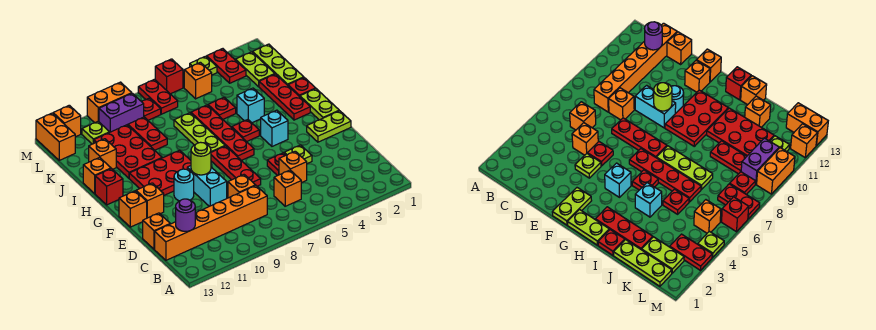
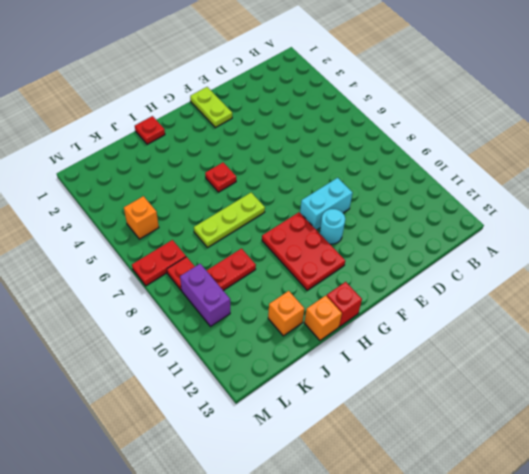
none -> orange 1x1 brick [274,170,301,206]
none -> orange 1x6 brick [155,186,267,260]
none -> orange 1x1 brick [279,151,307,183]
none -> orange 1x1 brick [228,175,256,198]

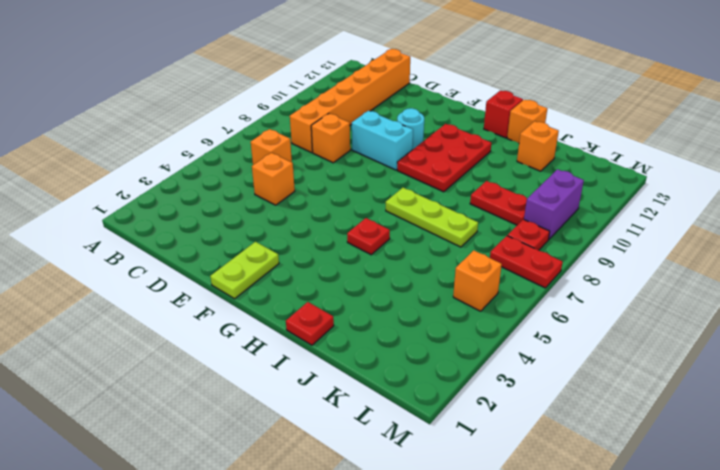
none -> orange 1x1 brick [143,213,170,249]
none -> lime 1x1 plate [284,145,312,164]
none -> red 1x1 plate [267,153,286,176]
none -> red 1x3 plate [211,146,261,186]

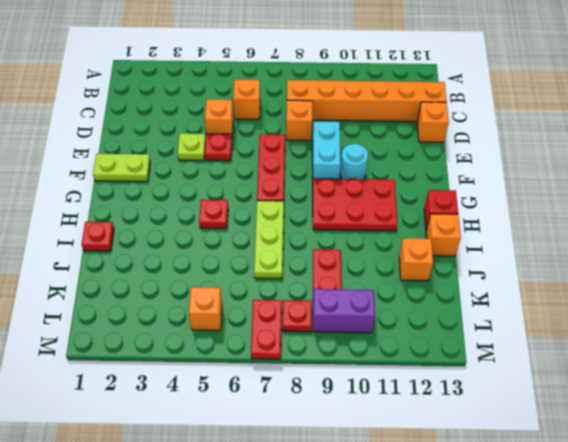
none -> orange 1x1 brick [136,183,164,218]
none -> orange 1x1 brick [119,191,147,227]
none -> lime 1x2 plate [300,89,339,120]
none -> cyan 1x1 brick [261,110,288,146]

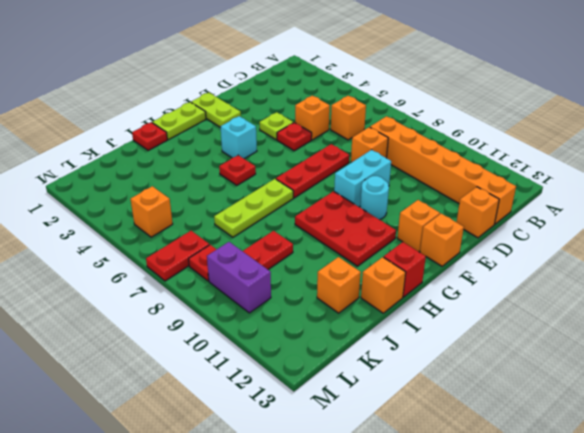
none -> red 1x4 plate [191,105,254,161]
none -> red 1x3 plate [259,74,310,120]
none -> cyan 1x1 brick [237,88,264,123]
none -> red 2x3 plate [94,125,162,178]

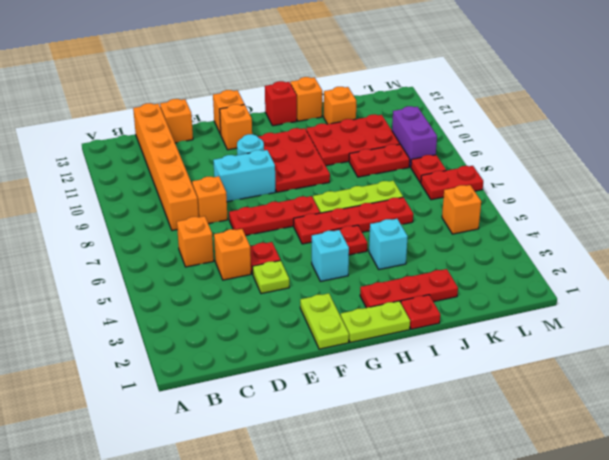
none -> lime 1x3 plate [253,44,304,85]
none -> red 1x1 plate [208,97,236,119]
none -> lime 1x2 plate [235,52,275,87]
none -> red 1x2 plate [207,49,246,83]

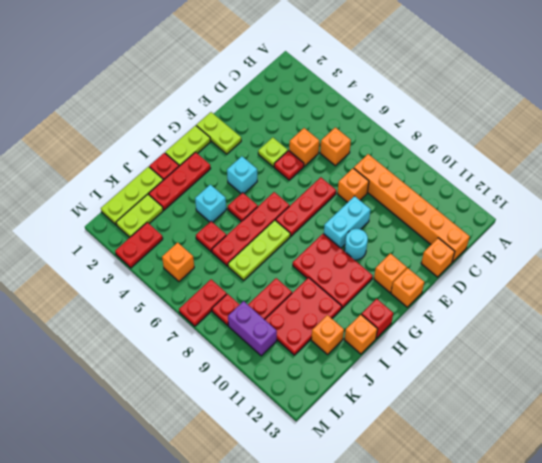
none -> lime 1x1 plate [82,121,110,144]
none -> orange 1x2 brick [36,113,75,160]
none -> lime 1x1 plate [190,56,217,75]
none -> red 1x1 brick [155,59,183,94]

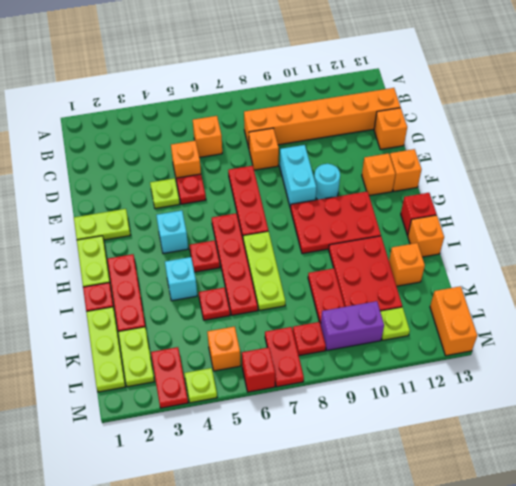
none -> orange 1x2 brick [87,82,132,123]
none -> orange 1x1 brick [53,105,81,137]
none -> purple 1x1 round brick [176,199,195,231]
none -> lime 1x1 round brick [191,142,211,175]

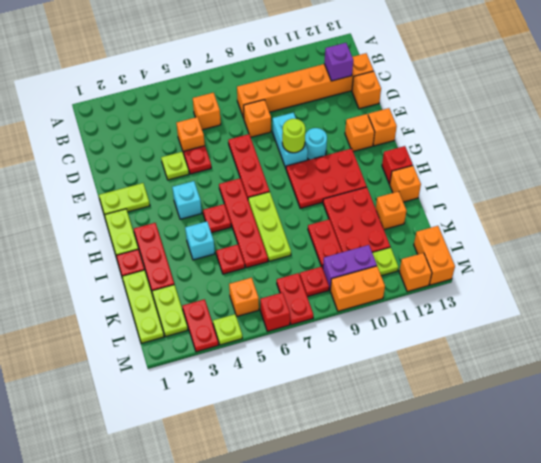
purple 1x1 brick [324,43,353,81] -> purple 1x1 round brick [176,199,195,231]

